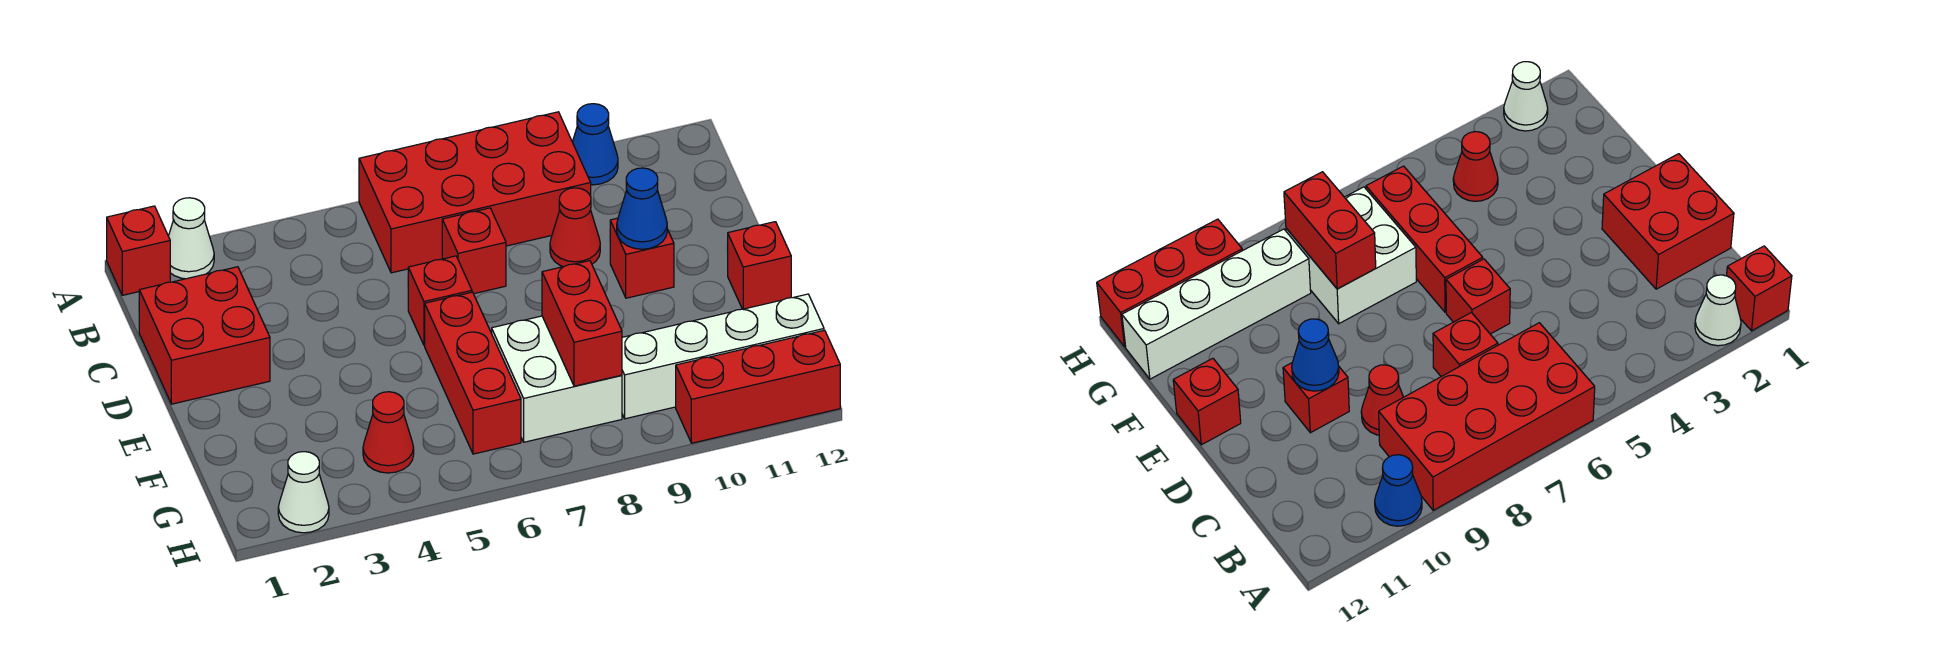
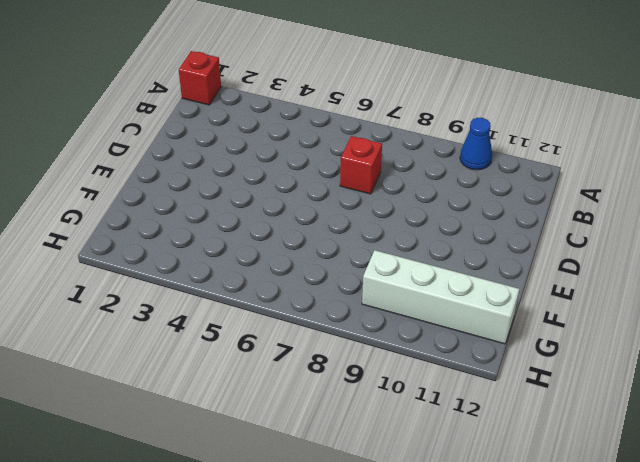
none -> white 1x1 cone [168,198,214,279]
none -> red 2x4 brick [359,112,591,273]
none -> red 2x2 brick [139,267,270,404]

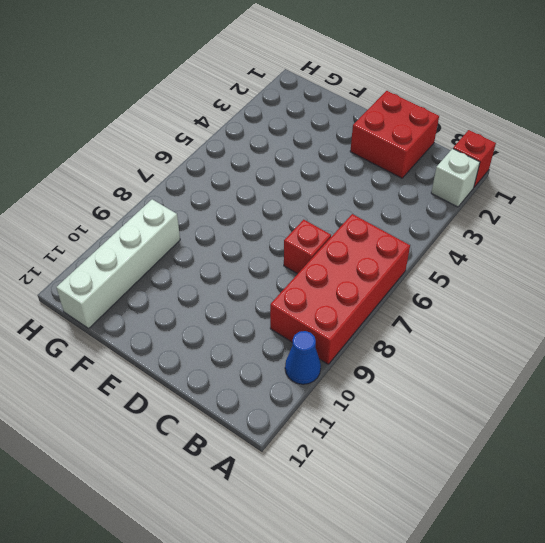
white 1x1 brick [431,149,480,207] -> white 1x1 cone [168,198,214,279]
none -> red 1x1 cone [550,188,600,267]
none -> red 1x1 brick [408,256,472,345]
none -> red 1x1 brick [610,218,674,298]

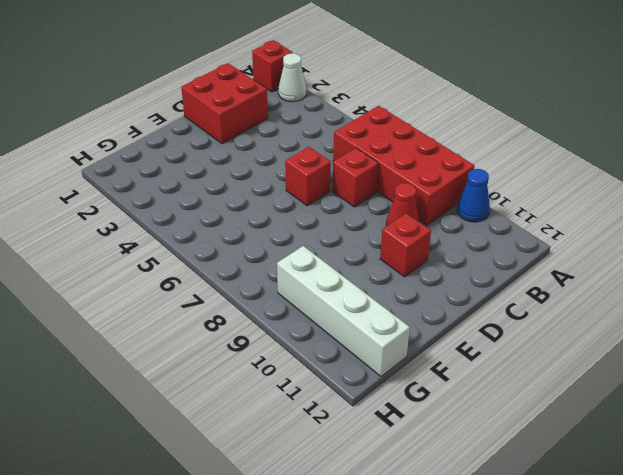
none -> red 1x3 brick [425,292,521,454]
none -> red 1x1 brick [727,222,791,309]
none -> white 2x2 brick [492,316,622,442]

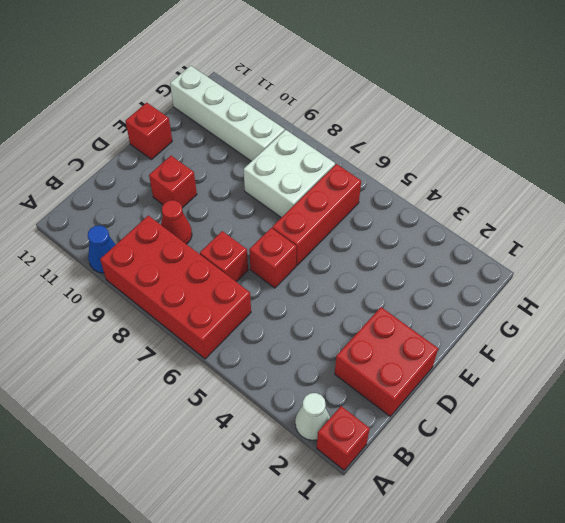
none -> red 1x1 cone [363,392,414,473]
none -> white 1x1 cone [278,452,329,533]
none -> red 1x3 brick [676,330,840,443]

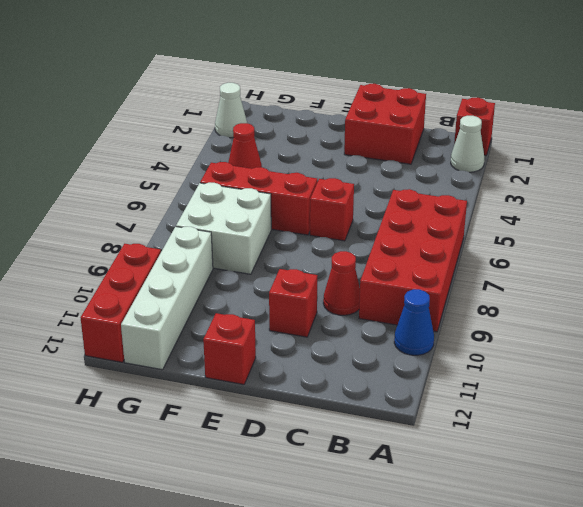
none -> red 1x1 brick [442,208,506,294]
none -> blue 1x1 cone [617,168,667,249]
none -> red 1x2 brick [542,261,622,386]

